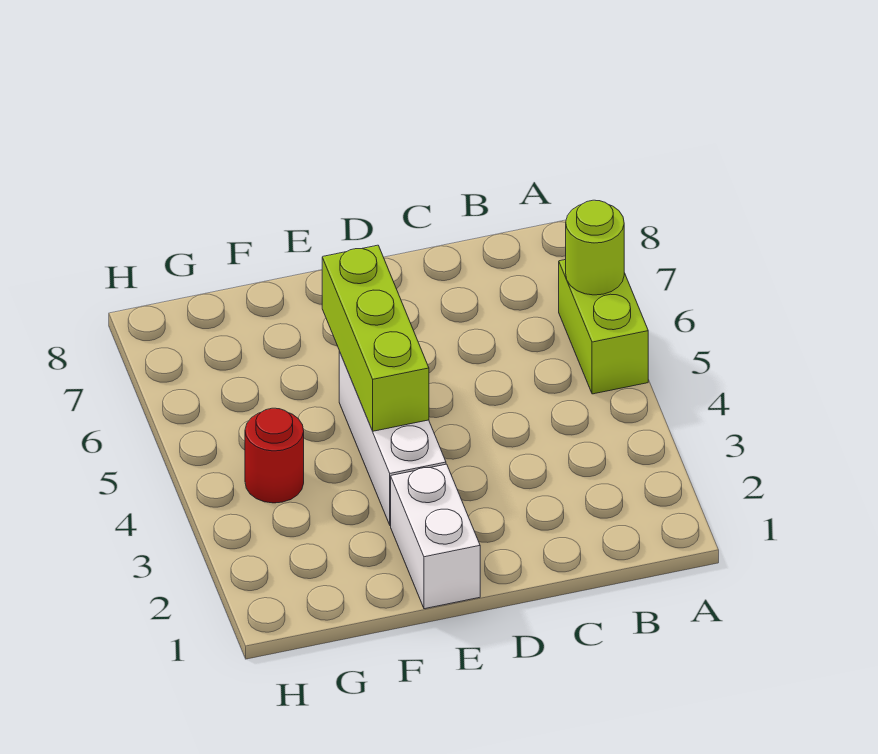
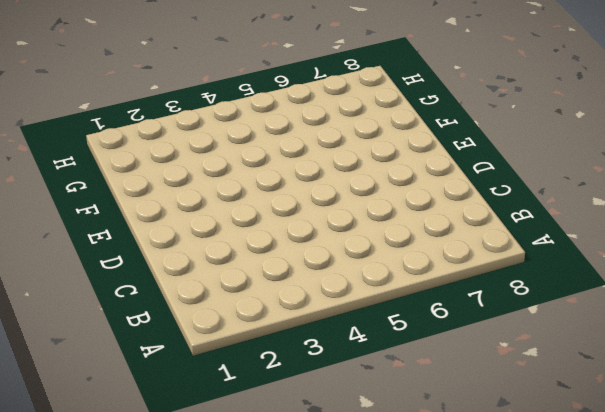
none -> lime 1x2 brick [559,260,648,394]
none -> white 1x2 brick [391,464,480,609]

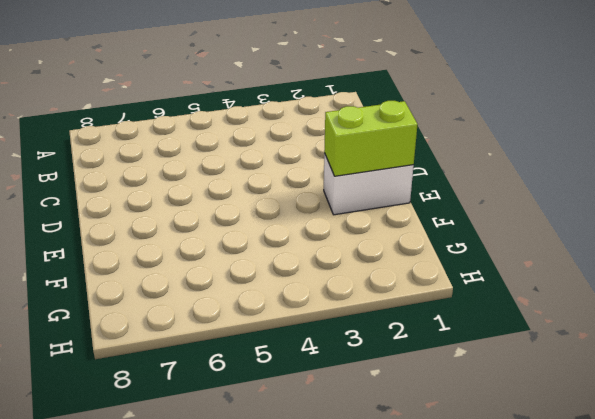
lime 1x2 brick [324,101,418,176] -> lime 1x2 brick moved to [559,260,648,394]
none -> white 1x3 brick [339,352,446,525]
none -> red 1x1 round brick [245,408,304,503]

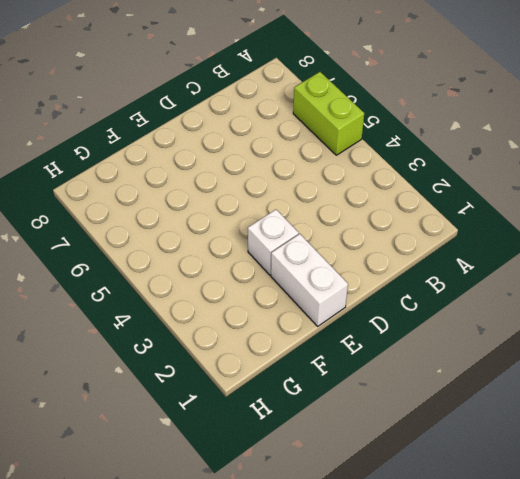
white 1x1 brick [248,210,299,275] -> white 1x3 brick [339,352,446,525]
none -> red 1x1 round brick [245,408,304,503]
none -> lime 1x1 round brick [566,200,624,295]

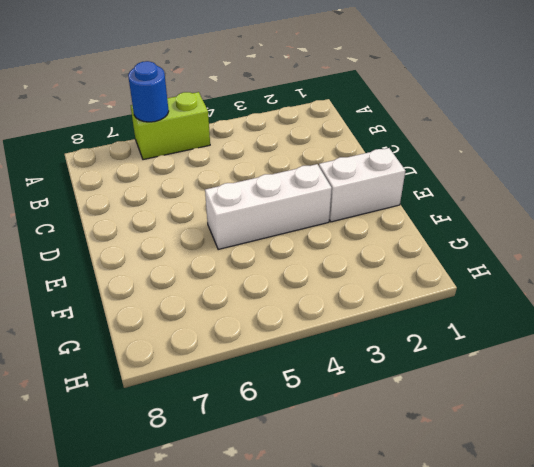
blue 1x1 round brick [128,61,169,122] -> lime 1x1 round brick [566,200,624,295]
none -> red 1x1 round brick [245,408,304,503]
none -> lime 1x3 brick [322,245,429,431]

